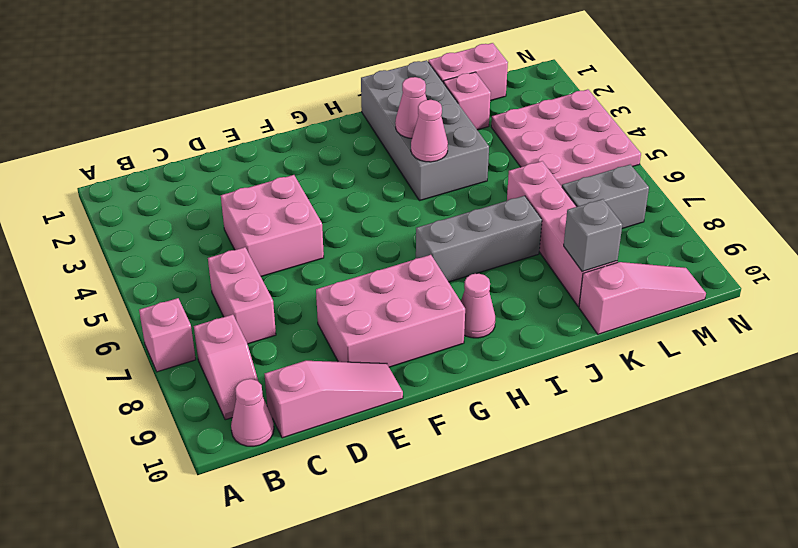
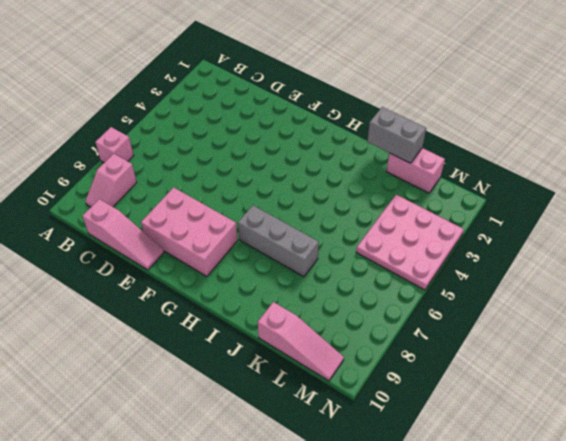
grey 1x2 brick [367,107,426,163] -> grey 1x2 brick moved to [562,164,649,229]
none -> pink 1x1 cone [231,379,274,446]
none -> pink 1x2 brick [208,247,276,344]
none -> pink 2x2 brick [221,175,324,276]

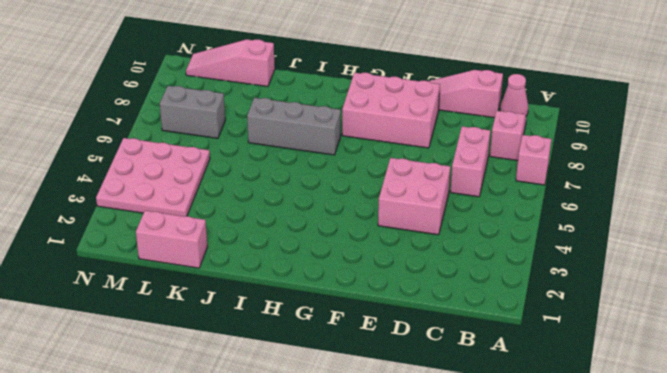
none -> pink 1x1 cone [461,273,495,338]
none -> grey 2x4 brick [361,60,489,201]
none -> pink 1x1 brick [444,72,491,130]

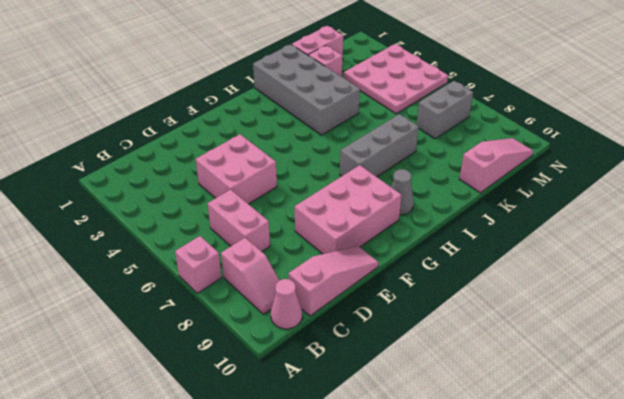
grey 1x1 cone [391,169,414,215] -> pink 1x1 cone [461,273,495,338]
none -> pink 1x4 brick [507,161,617,307]
none -> pink 1x1 cone [395,77,427,138]
none -> pink 1x1 cone [411,100,448,162]

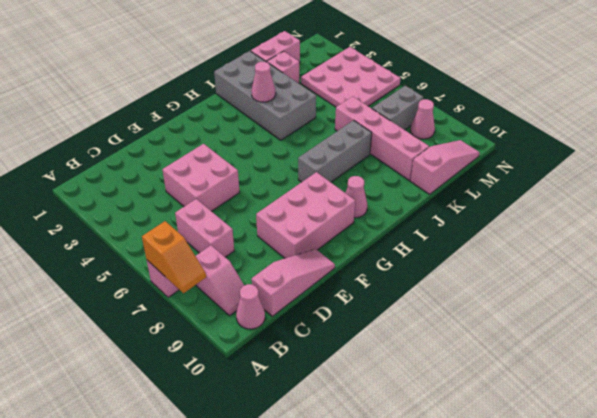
orange 1x2 slope [142,221,206,293] -> none
pink 1x1 cone [411,99,435,139] -> pink 1x1 cone moved to [411,100,448,162]
none -> grey 1x1 brick [564,199,622,272]

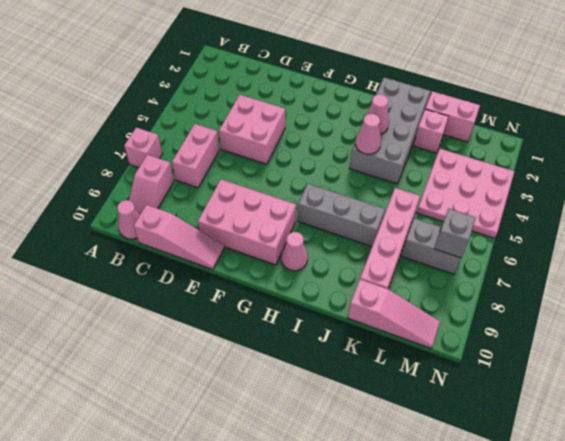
grey 1x1 brick [434,209,476,258] -> grey 1x1 brick moved to [564,199,622,272]

